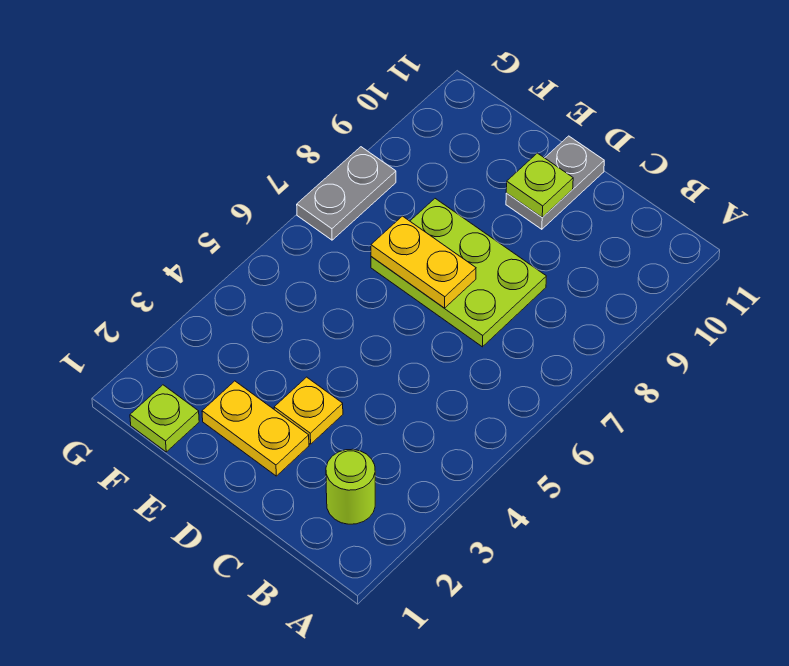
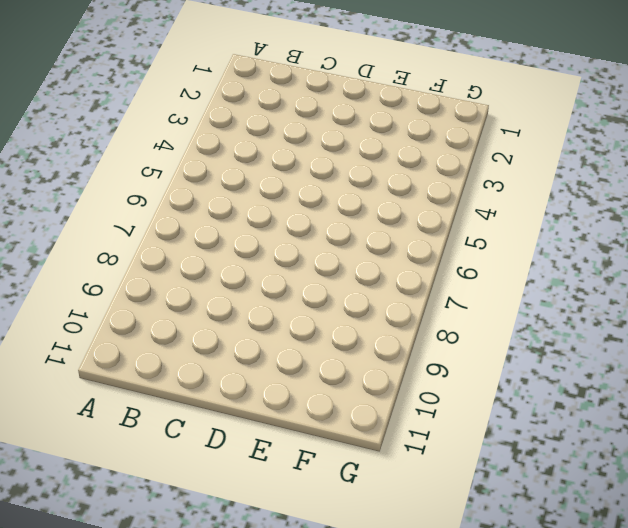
none -> lime 1x1 round brick [326,449,375,524]
none -> lime 2x3 plate [371,199,546,347]

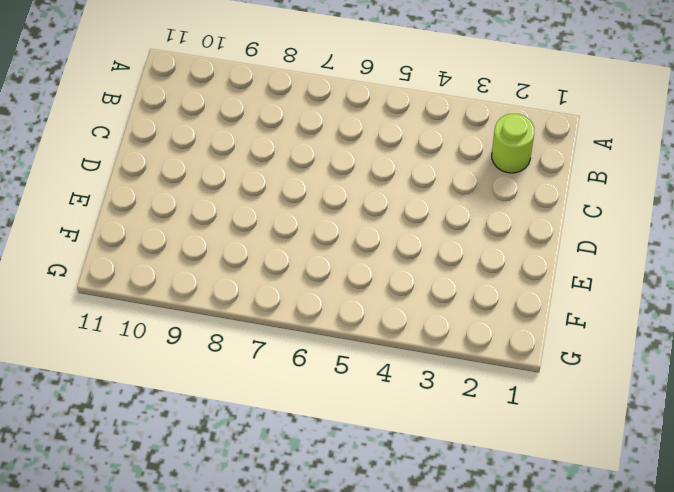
none -> lime 2x3 plate [371,199,546,347]
none -> yellow 1x2 plate [202,381,309,476]

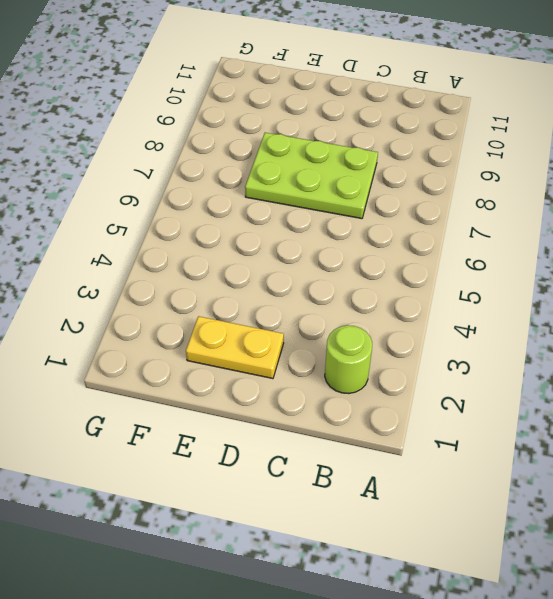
none -> yellow 1x1 plate [274,377,343,444]
none -> grey 1x2 plate [506,136,604,229]

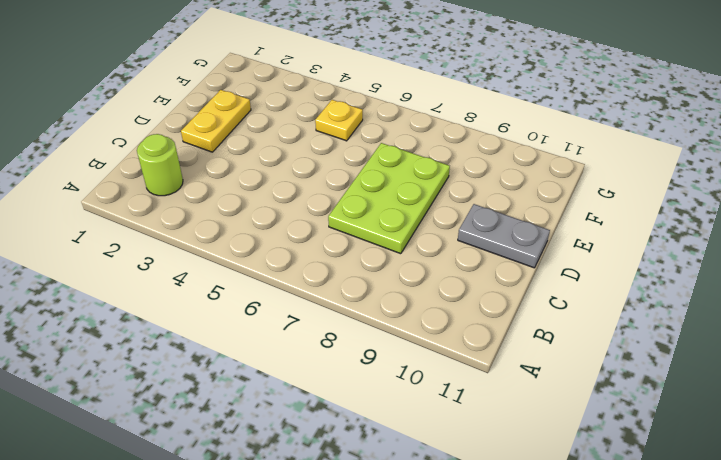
yellow 1x1 plate [315,100,363,141] -> yellow 1x1 plate moved to [274,377,343,444]
none -> lime 1x1 plate [130,385,199,452]
none -> grey 1x2 plate [297,147,396,240]

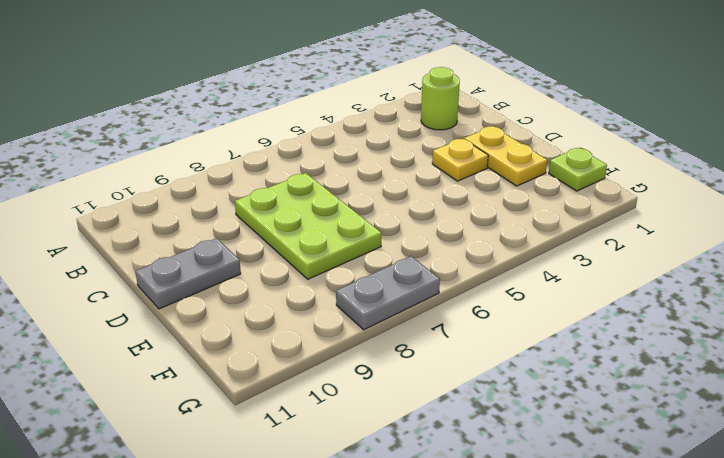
none -> yellow 1x2 plate [371,216,476,308]
none -> lime 1x1 plate [506,153,573,217]

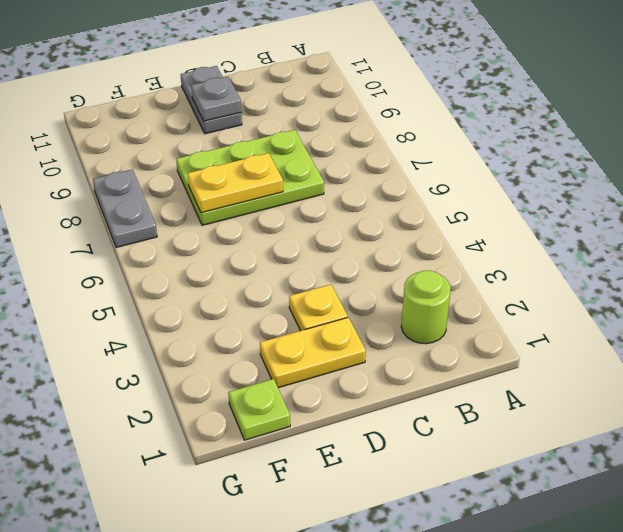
grey 1x1 plate [191,77,241,121] -> lime 1x1 plate [506,153,573,217]

